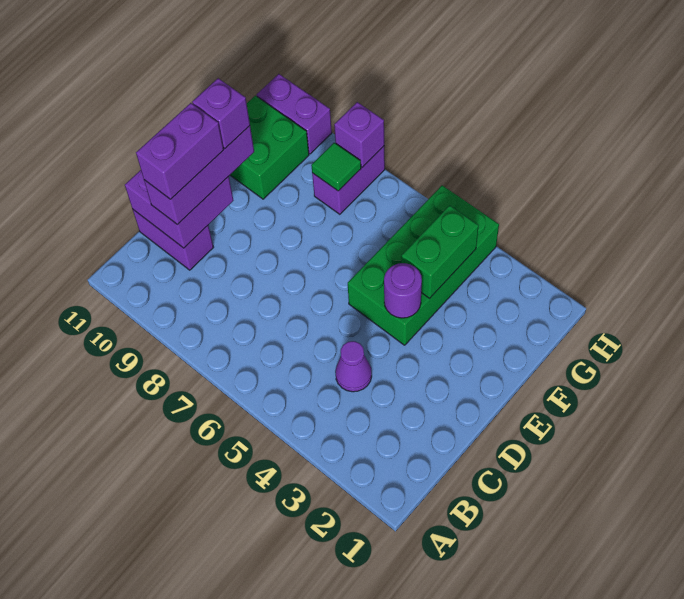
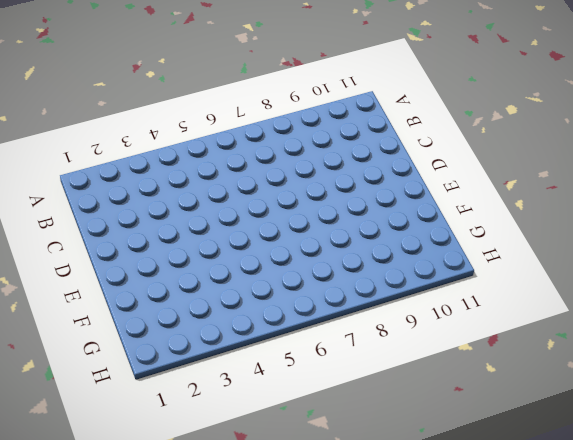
none -> purple 1x1 cone [335,341,372,392]
none -> purple 1x2 brick [133,210,214,270]
none -> green 2x4 brick [348,185,499,345]

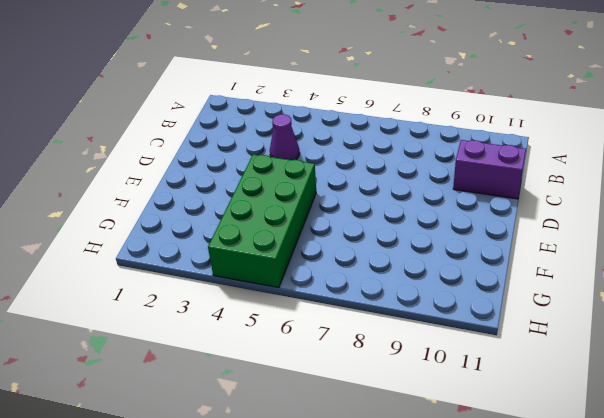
none -> green 2x2 brick [230,96,309,199]
none -> purple 1x2 brick [312,146,385,214]
none -> purple 1x2 brick [257,74,332,154]

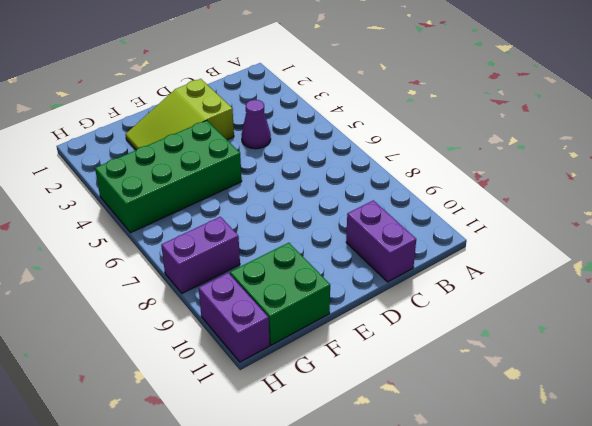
lime 2x3 slope [126,79,234,150] -> none
none -> purple 2x2 brick [125,170,233,248]
none -> purple 1x1 round brick [384,263,422,318]
none -> green 1x2 brick [401,205,479,299]

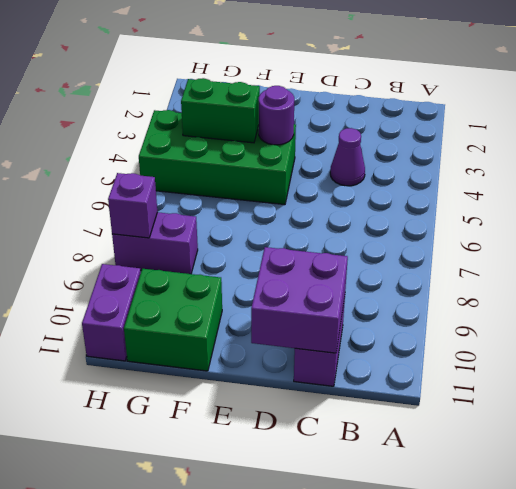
none -> green 1x1 tile [311,143,361,191]
none -> purple 1x3 brick [144,126,254,225]
none -> purple 1x2 brick [136,103,224,199]

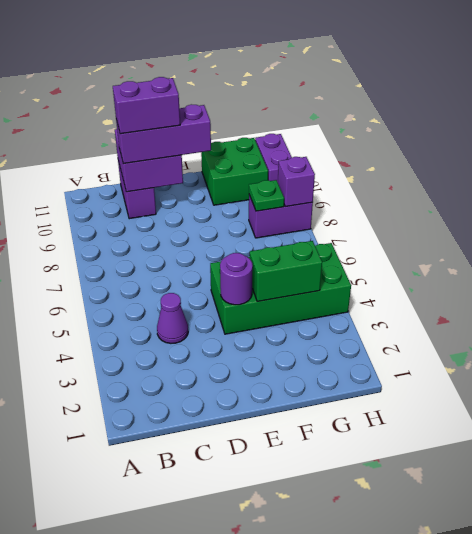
green 1x1 plate [249,180,284,211] -> green 1x1 tile [311,143,361,191]
none -> purple 1x1 brick [192,78,250,148]

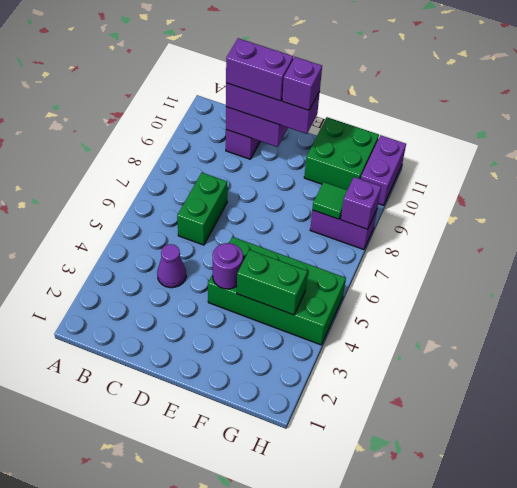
green 1x2 brick [177,173,227,245] -> none

